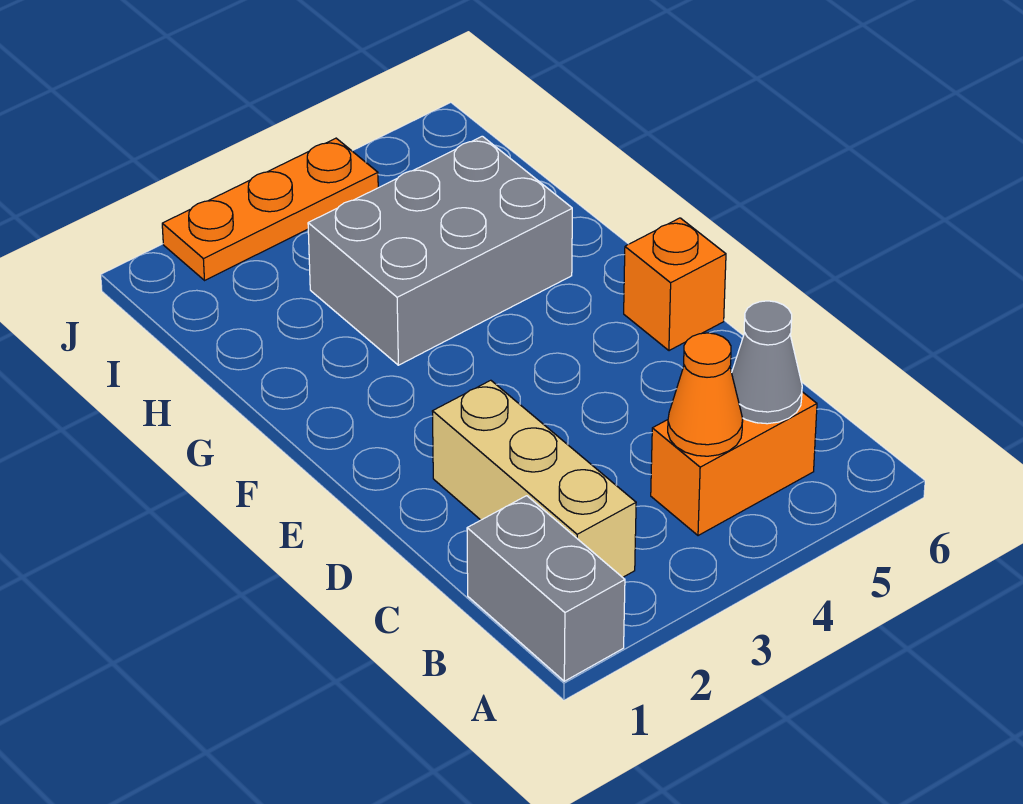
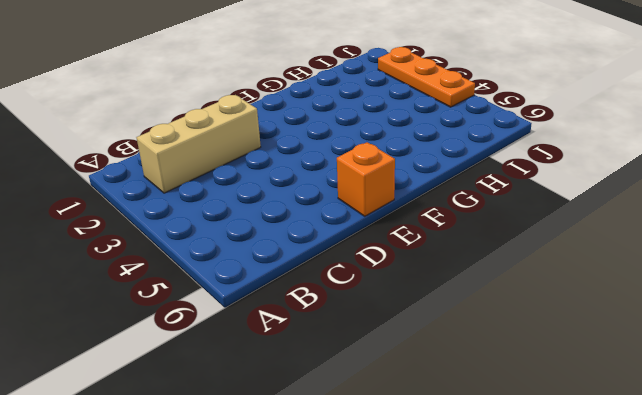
none -> grey 1x2 brick [467,496,625,681]
none -> orange 1x2 brick [651,392,817,536]

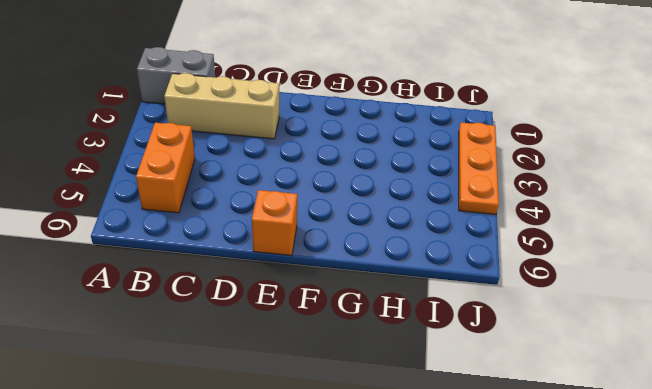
none -> grey 2x3 brick [308,136,572,365]
none -> orange 1x1 cone [668,333,743,456]

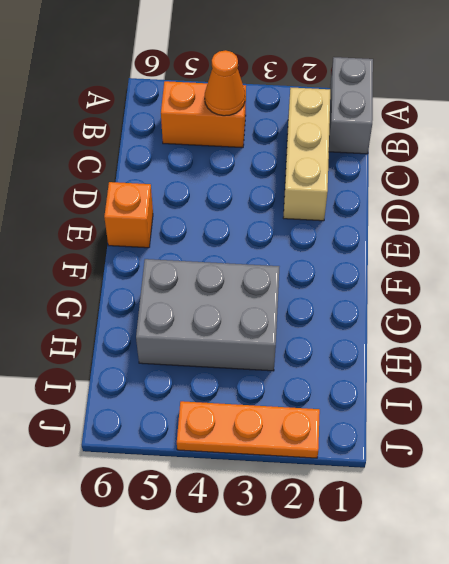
none -> grey 1x1 cone [732,301,802,424]

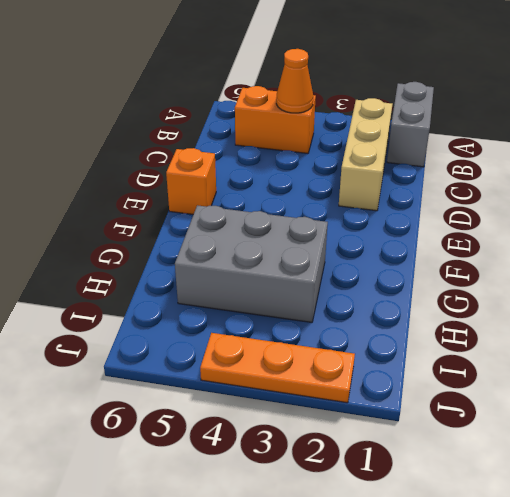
none -> grey 1x1 cone [732,301,802,424]

